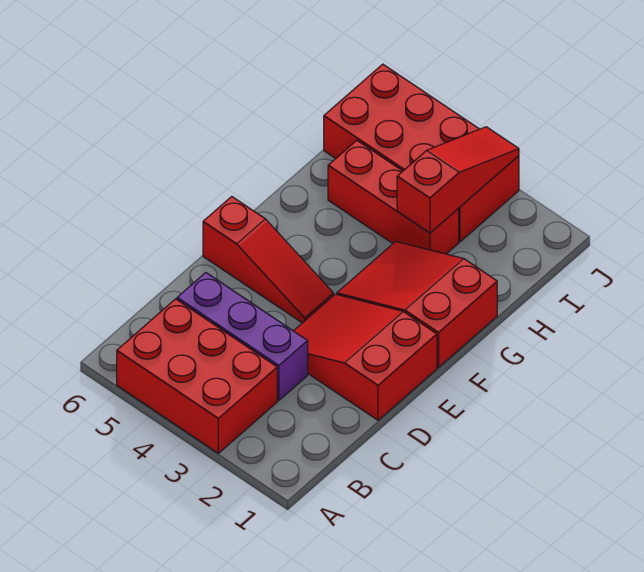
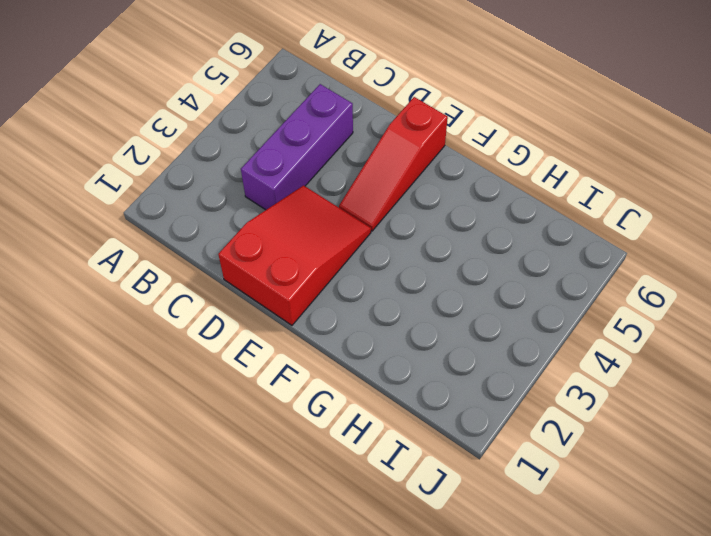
none -> red 2x3 brick [117,299,277,453]
none -> red 2x3 slope [337,241,497,368]

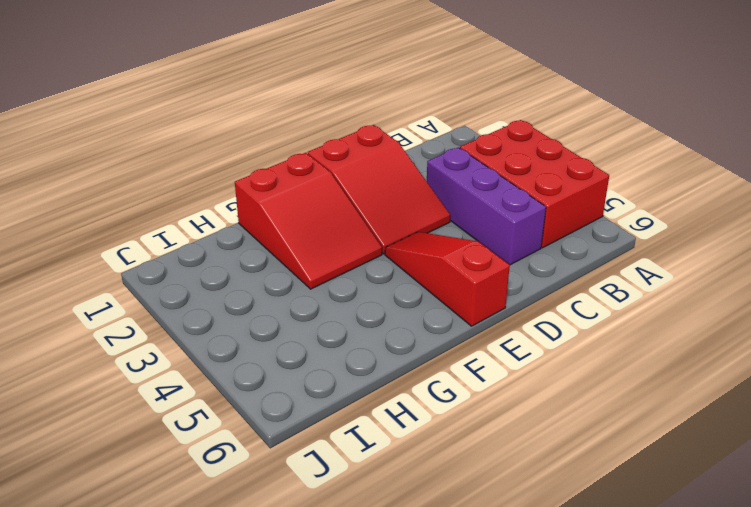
none -> red 1x3 brick [328,140,459,254]
none -> red 2x4 brick [324,64,519,242]

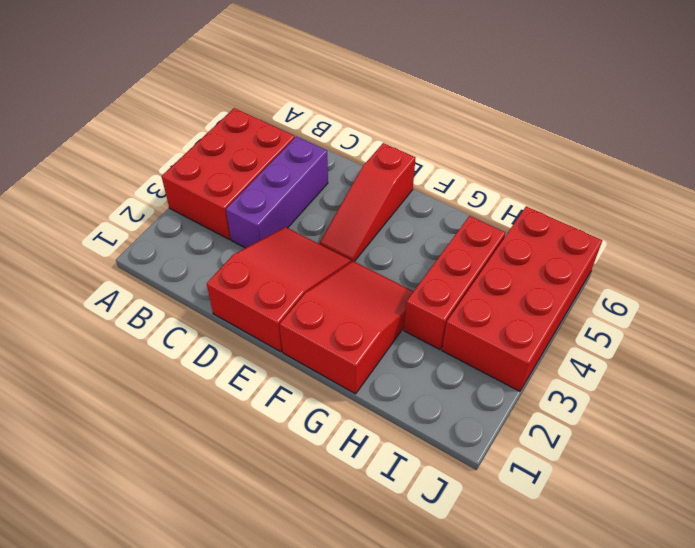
none -> red 1x3 slope [397,127,519,233]

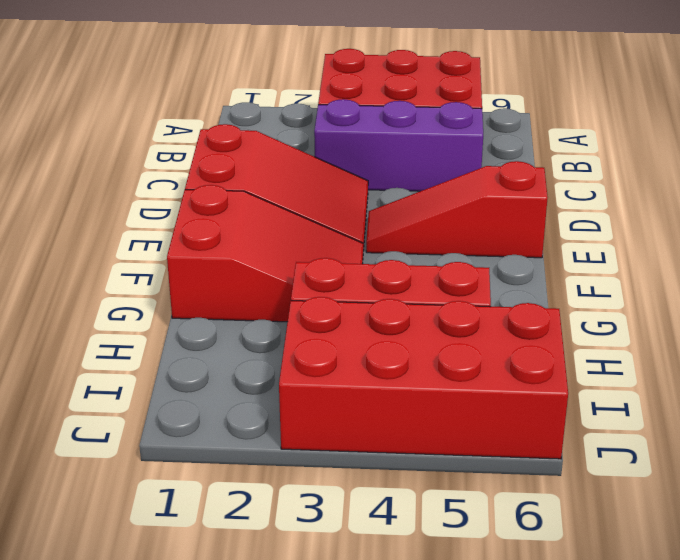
none -> red 1x3 slope [397,127,519,233]

